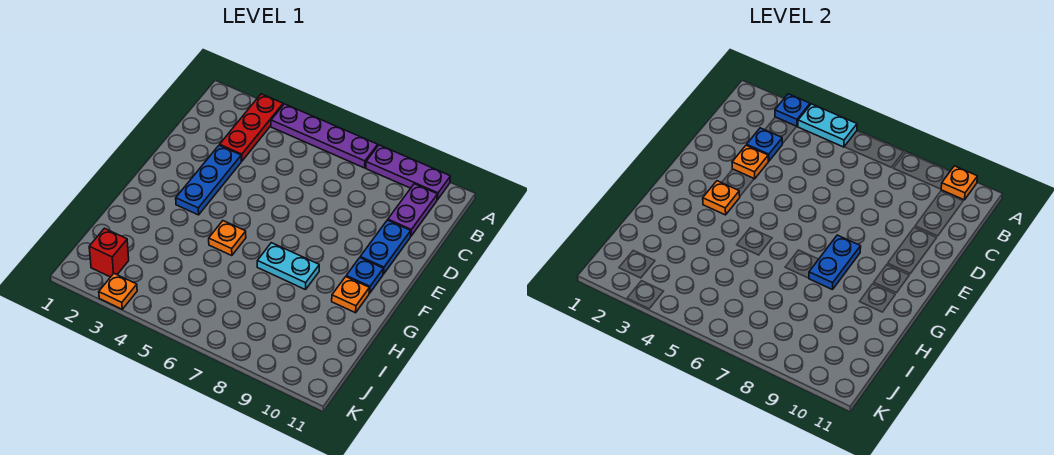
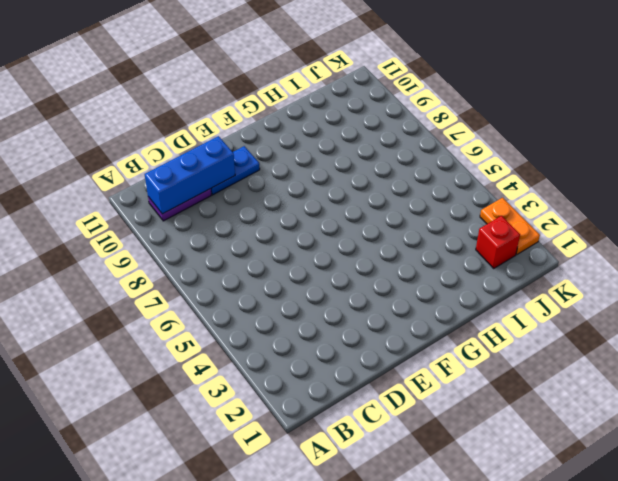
blue 1x3 brick [145,136,235,214] -> none
orange 1x2 plate [480,198,540,255] -> orange 1x1 plate [99,274,137,309]
none -> red 1x3 plate [220,94,283,161]
none -> purple 1x4 plate [271,104,378,168]
none -> purple 1x3 plate [366,145,451,200]

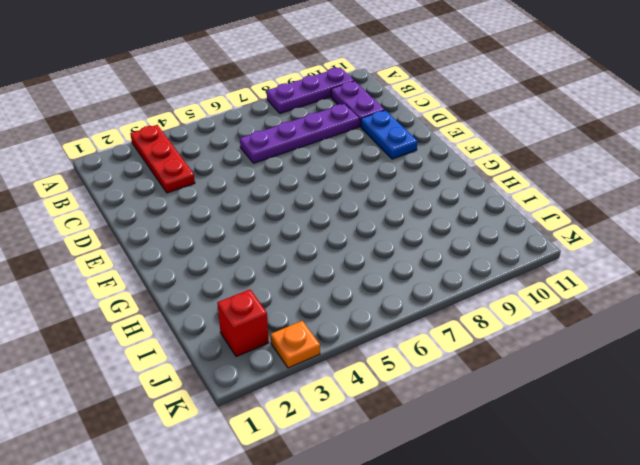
purple 1x4 plate [240,104,359,163] -> purple 1x4 plate moved to [271,104,378,168]
none -> blue 1x3 plate [176,145,241,215]
none -> blue 1x1 plate [346,258,383,293]
none -> orange 1x1 plate [209,221,246,256]

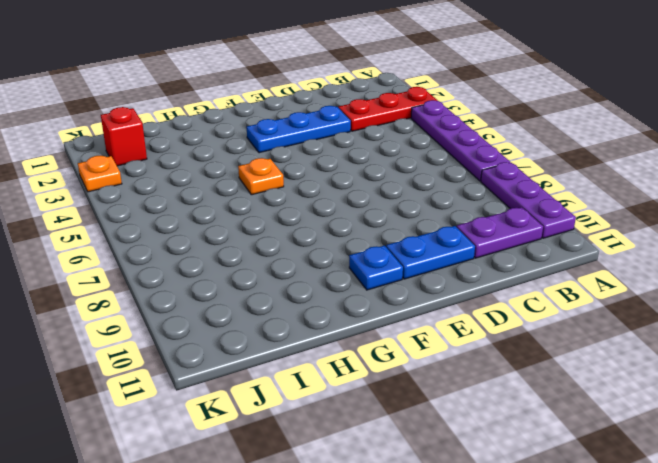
none -> cyan 1x2 plate [257,243,319,290]
none -> orange 1x1 plate [332,277,369,313]
none -> blue 1x1 plate [775,94,810,126]

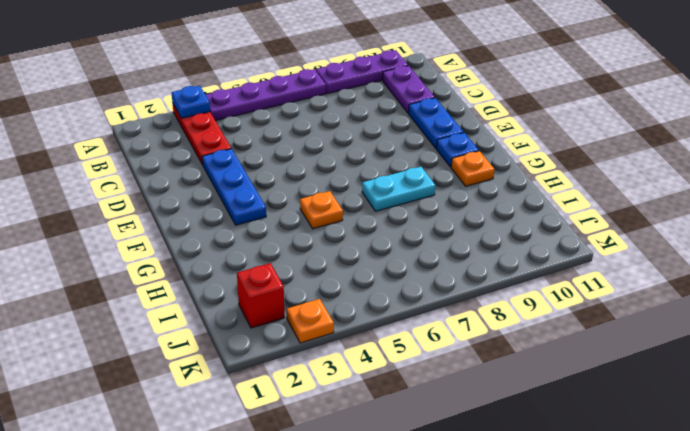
none -> cyan 1x2 plate [798,104,857,147]
none -> orange 1x1 plate [941,166,978,200]
none -> blue 1x1 plate [747,128,782,161]

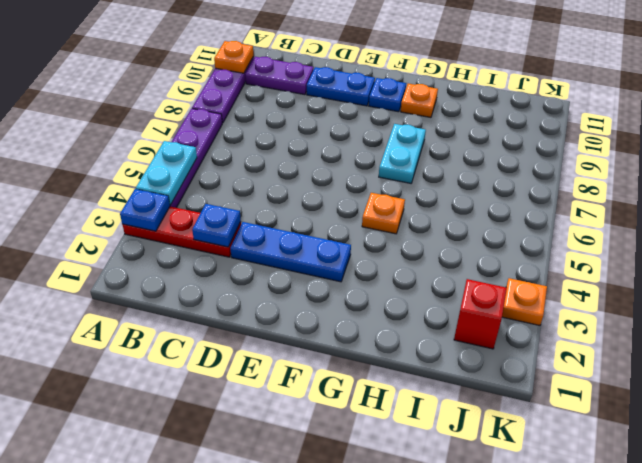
none -> orange 1x1 plate [732,145,768,179]
none -> orange 1x1 plate [703,181,740,215]
none -> blue 1x2 plate [809,235,861,290]

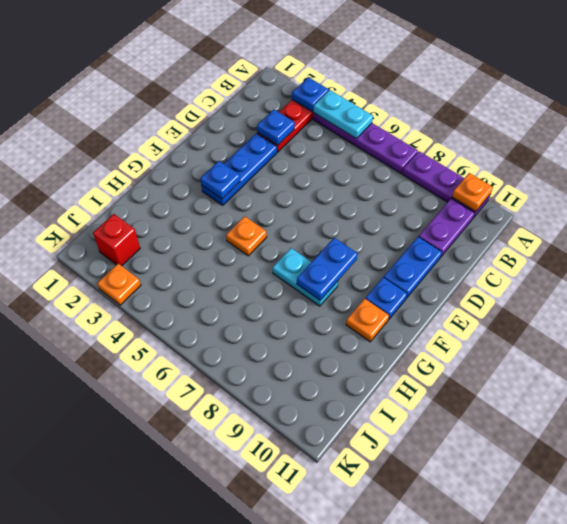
blue 1x1 plate [200,161,240,199] -> orange 1x1 plate [703,181,740,215]
none -> orange 1x1 plate [732,145,768,179]

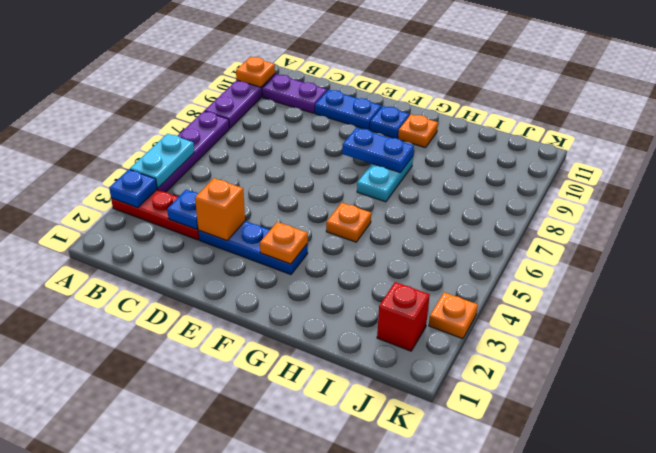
orange 1x1 brick [195,178,245,241] -> orange 1x1 plate [732,145,768,179]

